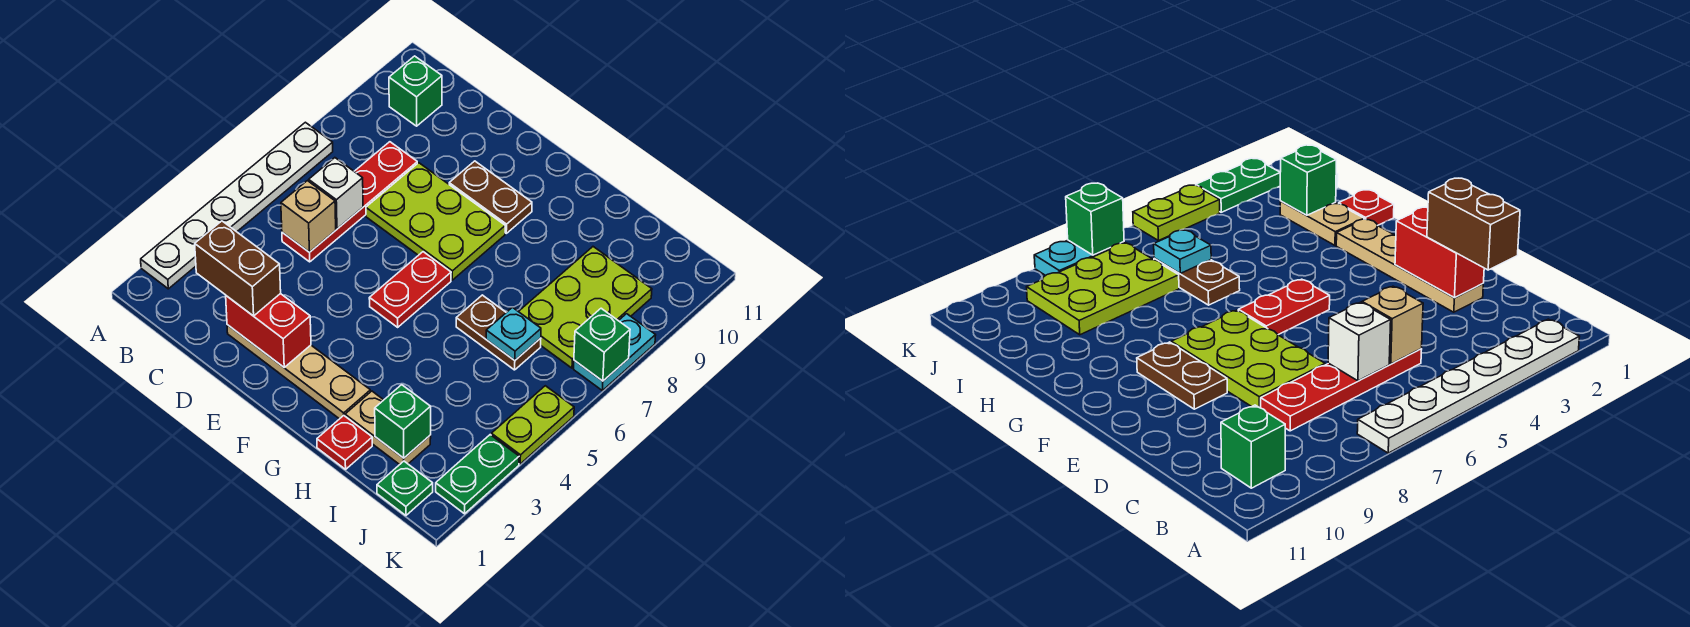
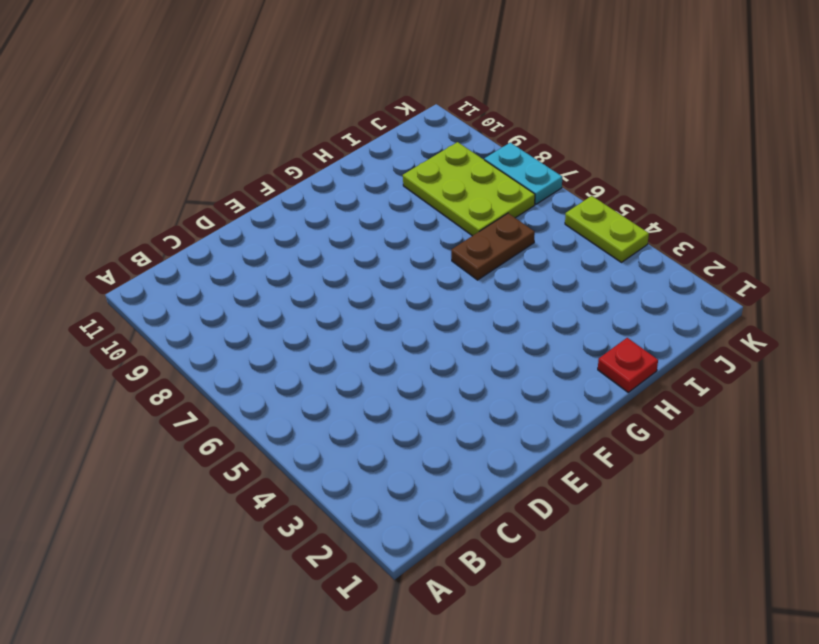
none -> white 1x6 plate [141,122,333,289]
none -> green 1x1 brick [389,56,442,126]
none -> red 1x4 plate [282,142,417,262]

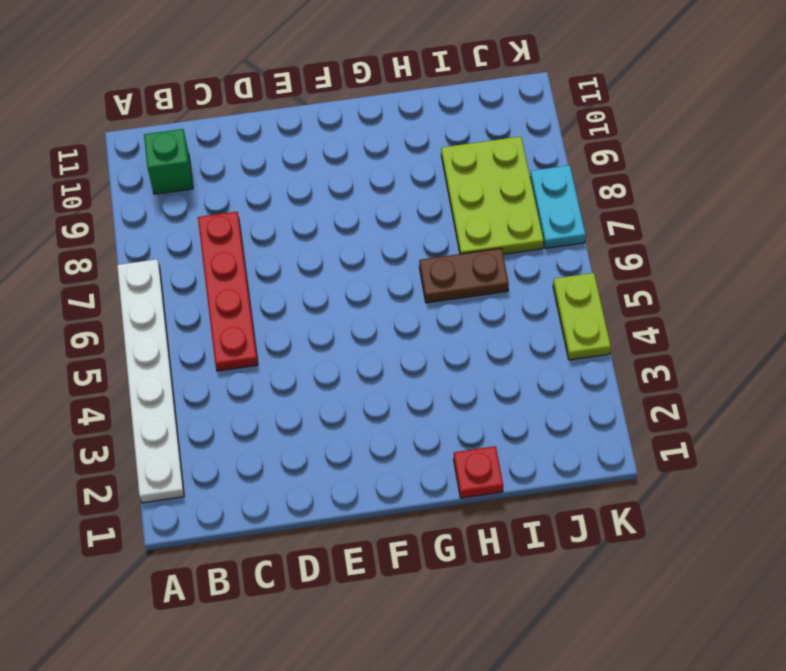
none -> tan 1x4 plate [227,325,370,419]
none -> lime 2x3 plate [366,163,505,280]
none -> brown 1x2 plate [449,161,532,233]

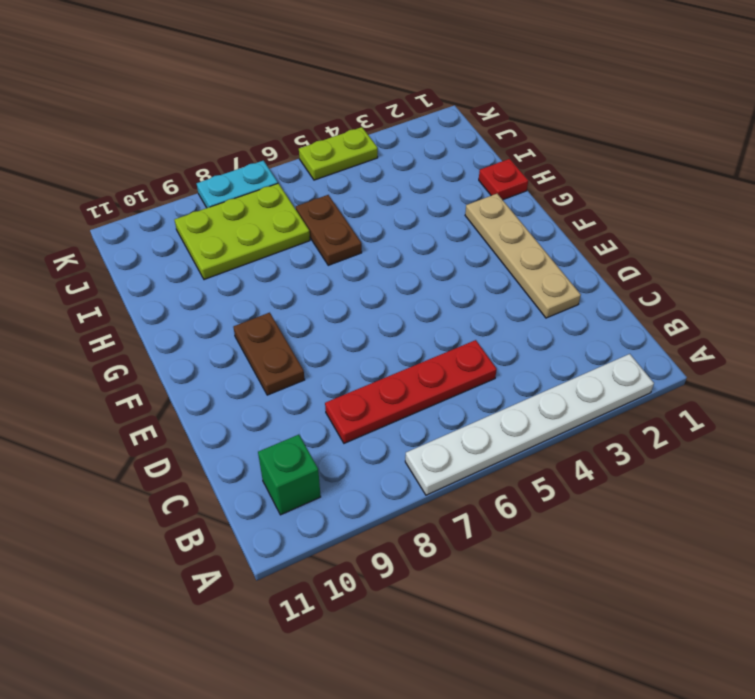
none -> lime 2x3 plate [366,163,505,280]
none -> red 1x2 plate [369,252,451,327]
none -> tan 1x2 plate [345,391,431,465]

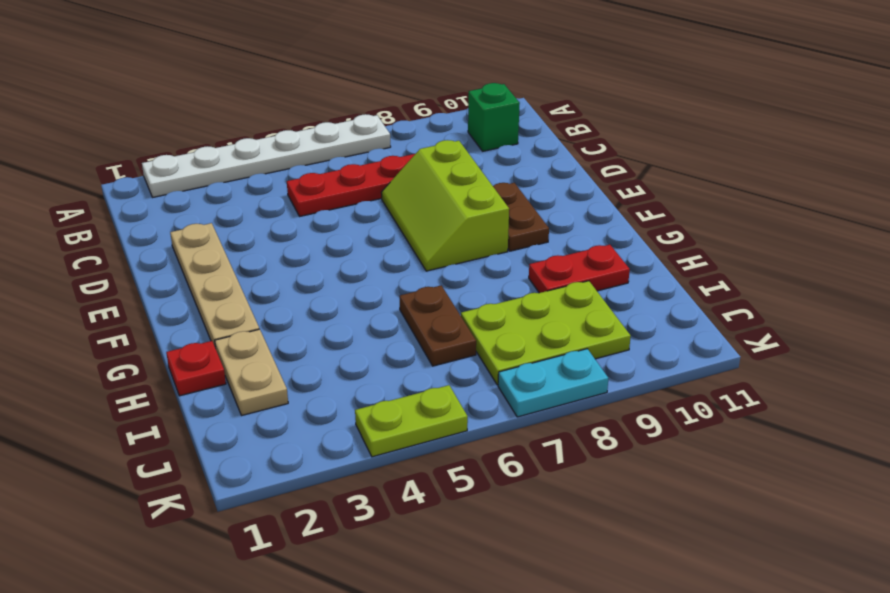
lime 2x3 slope [381,140,509,271] -> lime 2x3 plate [366,163,505,280]
red 1x2 plate [529,245,630,293] -> red 1x2 plate moved to [369,252,451,327]
none -> green 1x1 plate [377,461,433,515]
none -> green 1x2 plate [436,435,519,514]
none -> tan 1x1 brick [281,181,336,252]

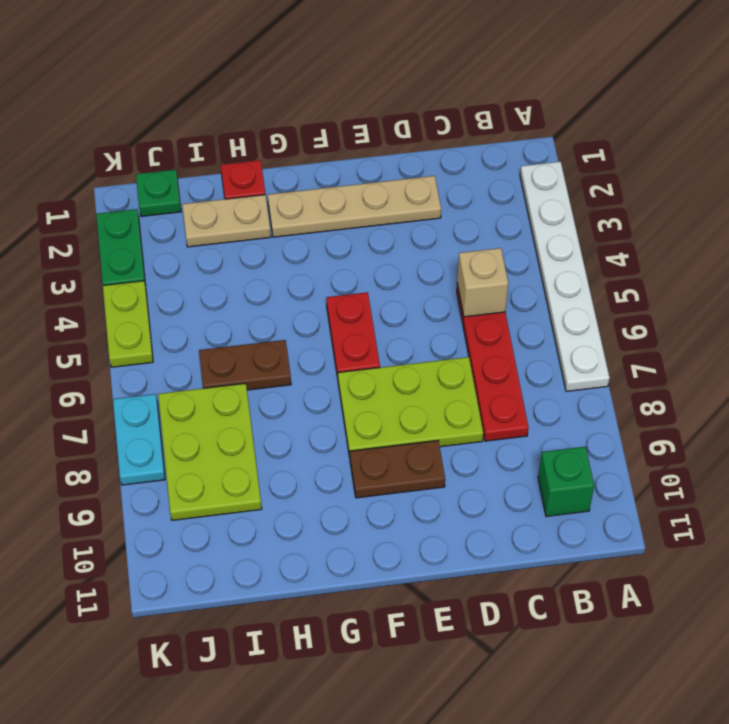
none -> white 1x1 brick [309,158,363,229]
none -> red 1x2 brick [226,294,311,367]
none -> green 1x1 brick [375,385,431,458]

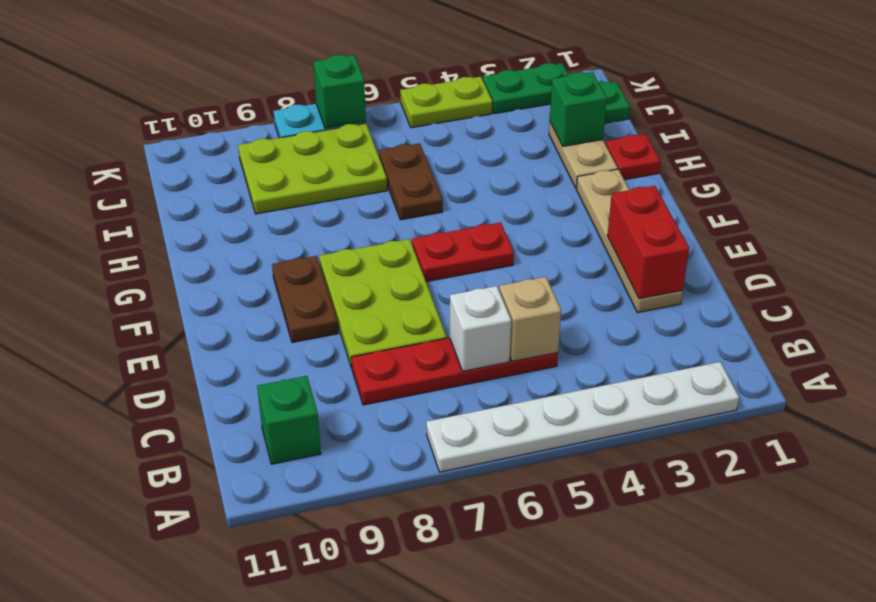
none -> cyan 1x1 plate [486,307,541,360]
none -> brown 1x2 brick [195,221,281,316]

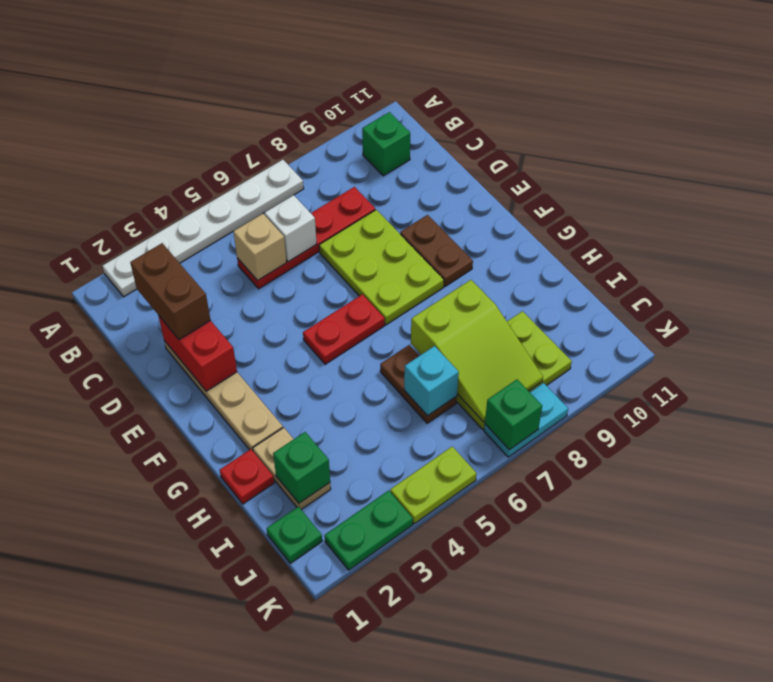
lime 2x3 slope [411,280,543,422] -> none
cyan 1x1 brick [404,346,459,416] -> cyan 1x1 plate [486,307,541,360]

